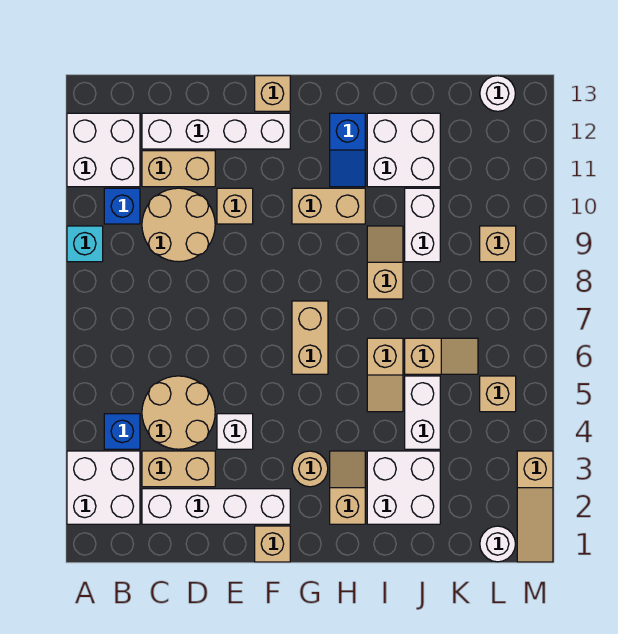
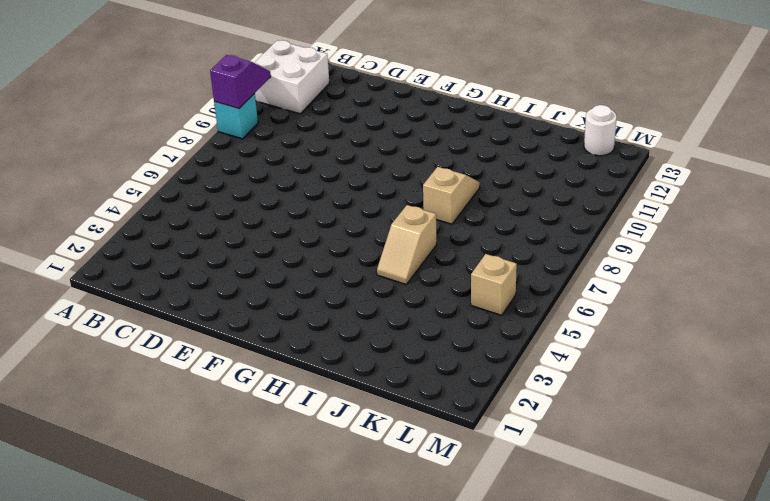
purple 1x2 slope [210,55,271,108] -> none
none -> white 2x2 brick [67,451,140,524]
none -> blue 1x1 brick [104,414,140,449]
none -> blue 1x1 brick [104,188,140,224]
none -> white 1x4 brick [142,489,290,524]

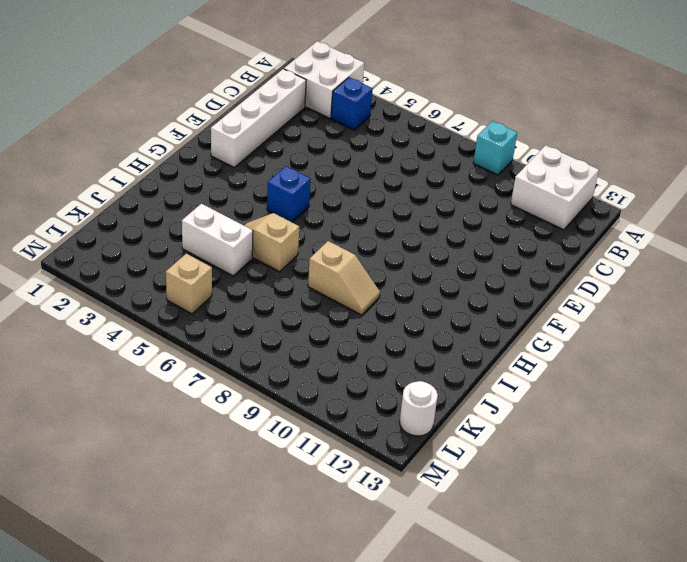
blue 1x1 brick [267,166,311,222] -> blue 1x1 brick moved to [104,188,140,224]
none -> tan 1x2 brick [142,451,215,487]
none -> tan 2x2 round brick [142,376,215,449]
none -> tan 2x2 round brick [142,188,215,262]
none -> tan 1x2 brick [142,151,215,187]

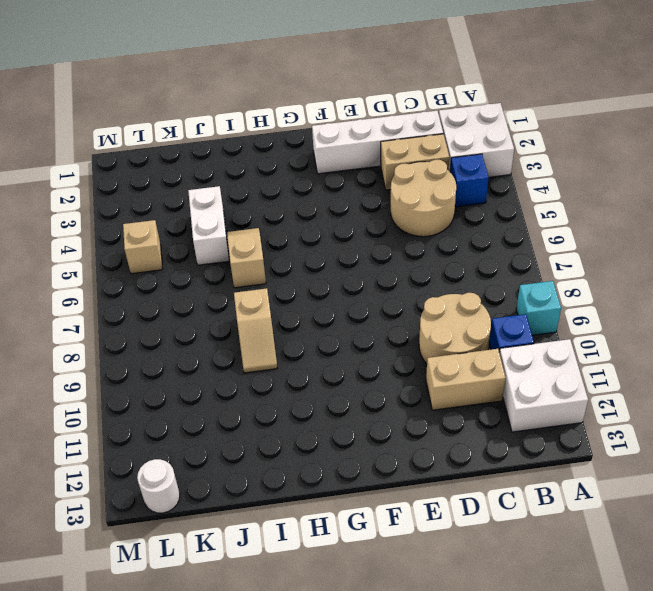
none -> white 1x4 brick [142,113,290,149]
none -> white 1x1 brick [217,414,253,449]
none -> tan 1x1 brick [217,188,253,224]
none -> tan 1x1 brick [255,526,290,562]

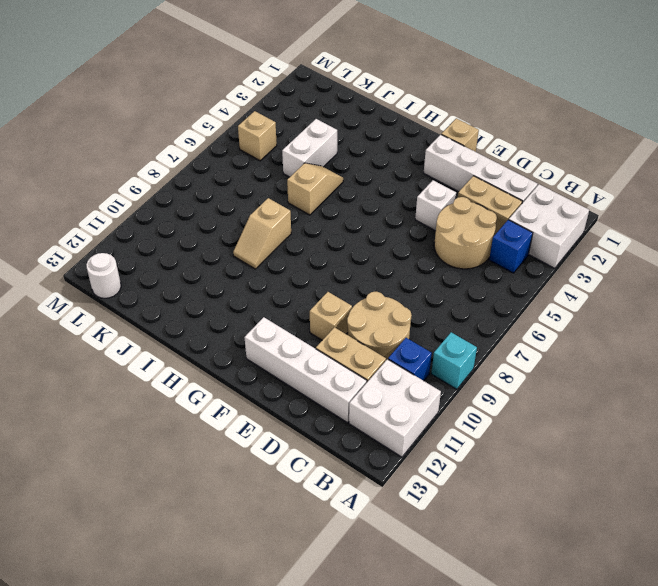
none -> tan 1x1 brick [255,76,290,111]
none -> tan 1x1 round brick [292,451,328,487]
none -> tan 1x2 brick [292,301,328,374]
none -> tan 1x2 brick [292,188,365,224]

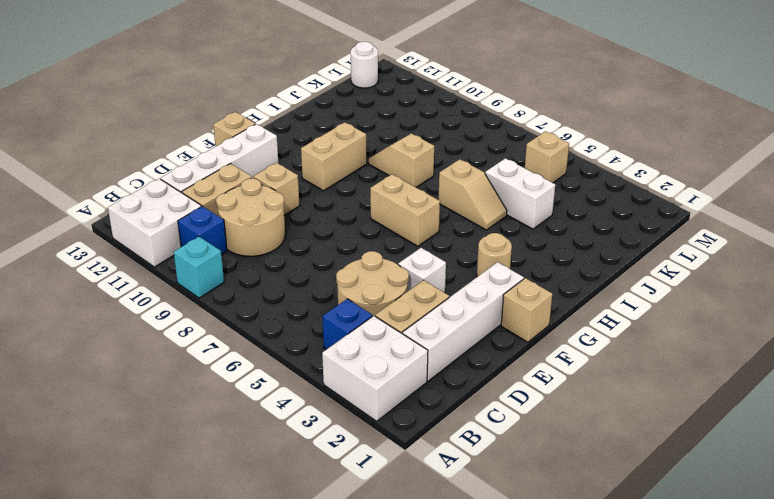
none -> tan 1x2 slope [330,451,365,524]
none -> blue 1x2 slope [330,113,365,187]
none -> white 2x2 brick [367,451,440,524]
none -> white 2x2 brick [367,113,440,187]

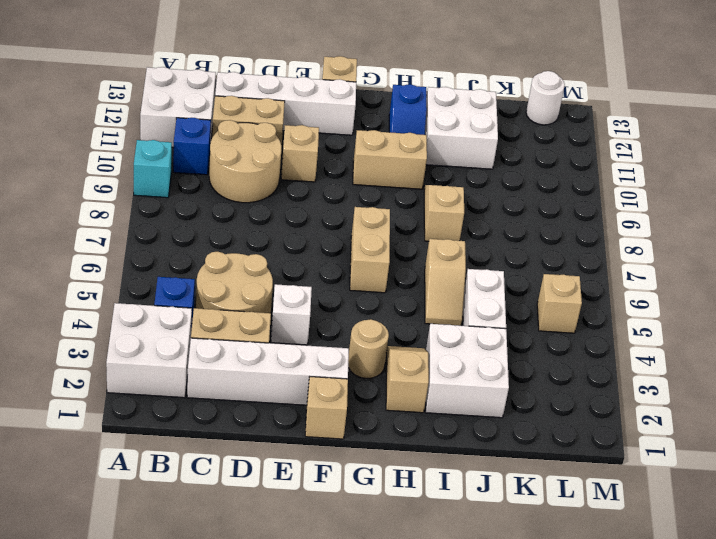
none -> tan 1x2 slope [405,338,478,374]
none -> white 1x2 brick [405,188,440,262]
none -> white 1x1 round brick [480,526,515,562]
none -> tan 1x1 brick [480,226,516,262]

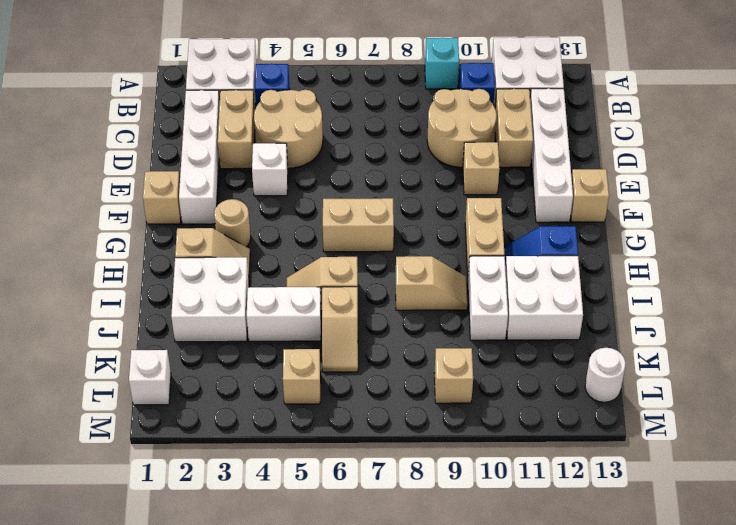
white 1x2 brick [468,256,508,340] -> white 1x2 brick turned to [405,188,440,262]
white 1x1 brick [129,350,171,405] -> white 1x1 round brick [480,526,515,562]
none -> tan 1x3 slope [517,451,553,562]

